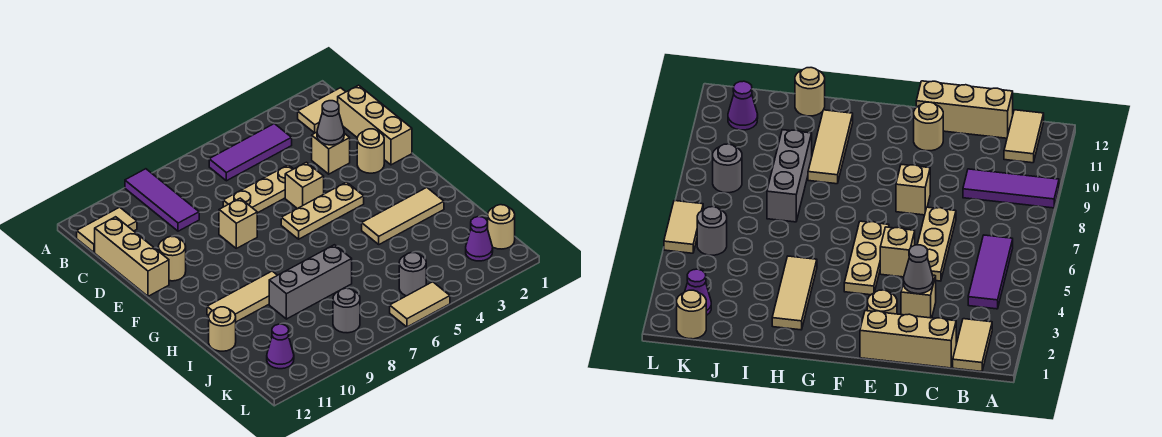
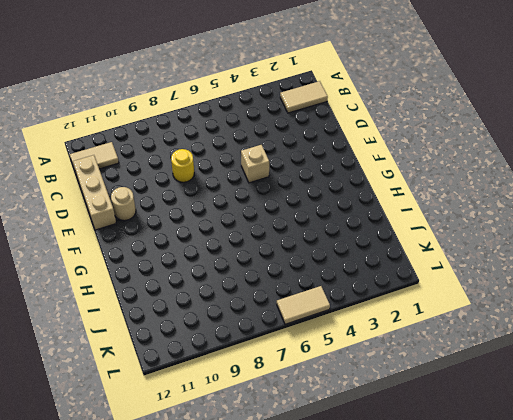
yellow 1x1 round brick [171,149,194,182] -> none
none -> purple 1x3 tile [125,169,199,231]
none -> purple 1x3 tile [209,124,292,181]
none -> tan 1x3 brick [338,85,412,165]

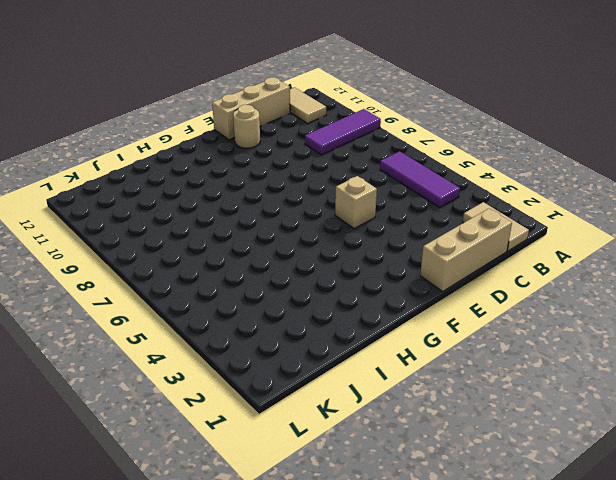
none -> tan 1x1 brick [312,132,350,174]
none -> tan 1x3 plate [223,165,293,213]
none -> tan 1x1 round brick [357,129,384,173]

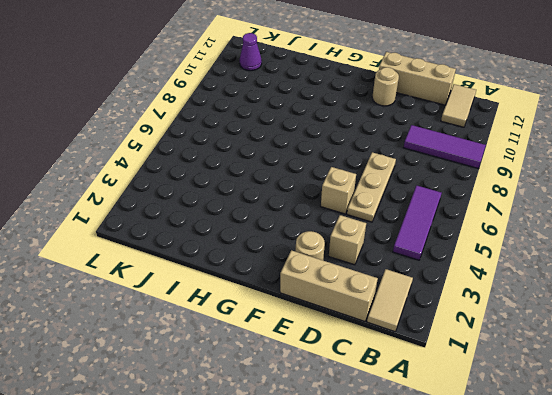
none -> tan 1x1 brick [219,198,257,248]
none -> tan 1x3 plate [281,182,364,239]
none -> tan 1x3 tile [362,188,444,244]

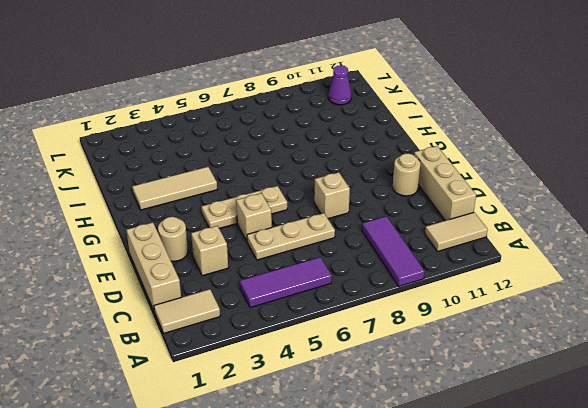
none -> tan 1x3 tile [207,271,277,322]
none -> grey 1x3 brick [269,245,352,319]
none -> tan 1x1 round brick [209,307,236,351]

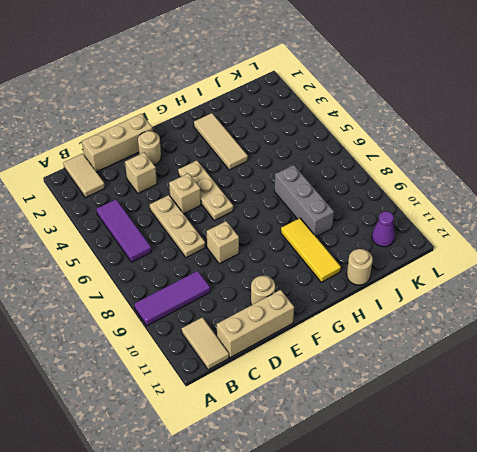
yellow 1x3 tile [281,218,341,282] -> tan 1x3 tile [207,271,277,322]
none -> tan 1x1 round brick [487,205,515,249]
none -> purple 1x1 cone [466,217,493,261]
none -> grey 1x1 round brick [399,253,426,296]

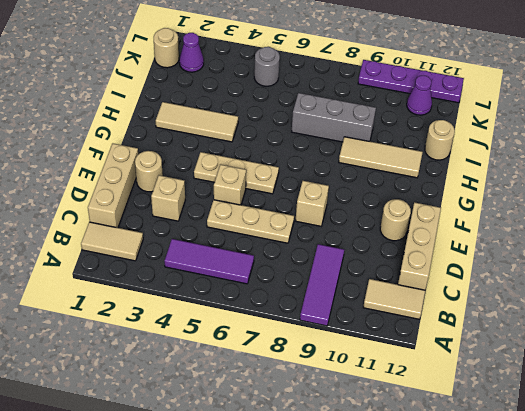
purple 1x4 plate [358,60,464,103] -> none
none -> grey 1x1 round brick [333,288,360,333]
none -> tan 1x2 tile [390,282,450,327]
none -> grey 1x1 cone [317,101,344,145]

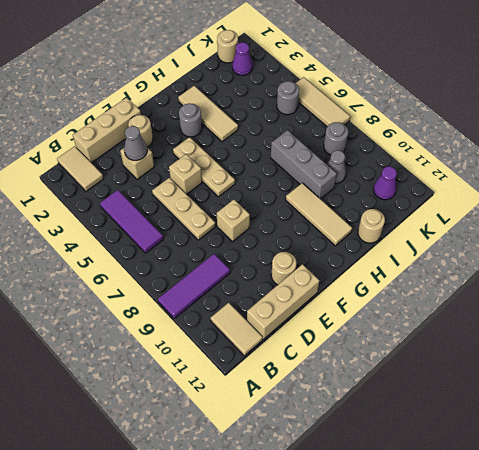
grey 1x1 round brick [179,103,202,137] -> none
grey 1x1 cone [327,150,346,183] -> none
tan 1x3 tile [296,77,350,127] -> tan 1x2 tile [390,282,450,327]

